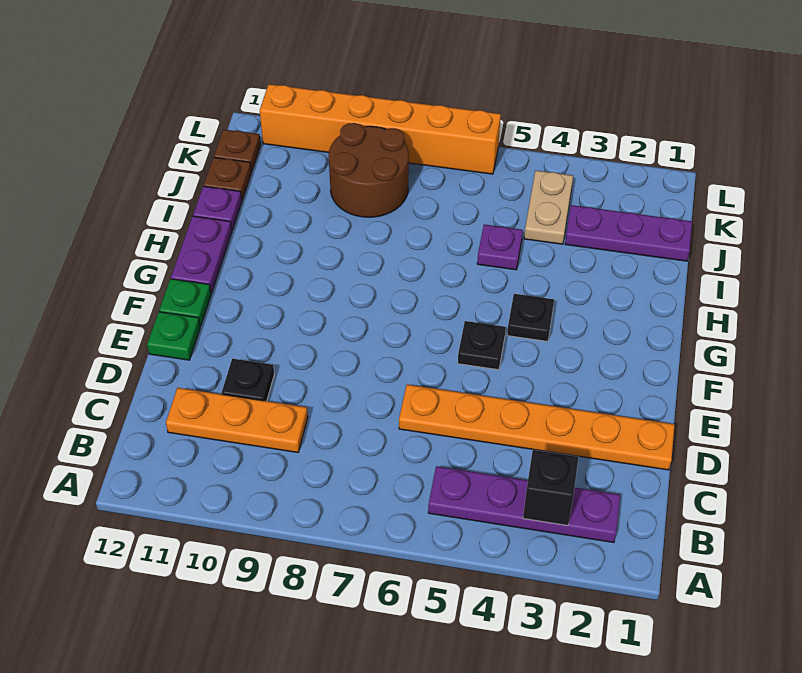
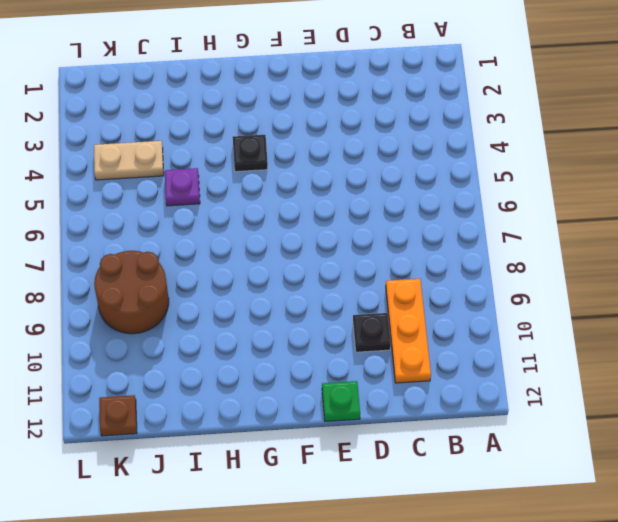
none -> purple 1x4 plate [428,466,620,543]
none -> orange 1x6 plate [399,384,675,470]
none -> black 1x1 plate [458,321,506,370]

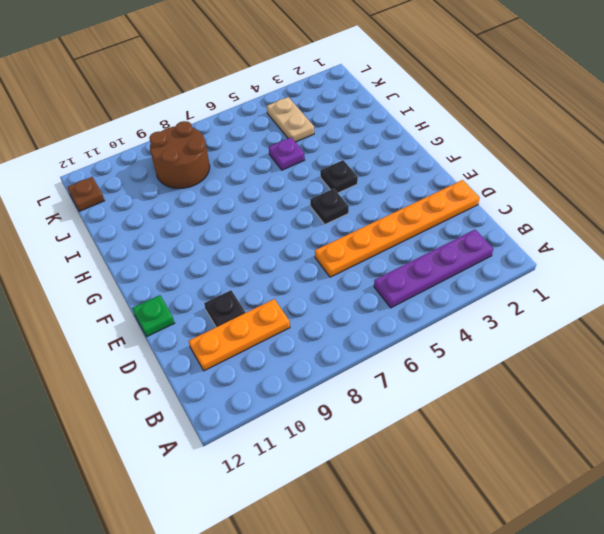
none -> green 1x1 plate [159,279,211,326]
none -> purple 1x2 plate [171,216,232,293]
none -> purple 1x1 plate [193,186,242,230]

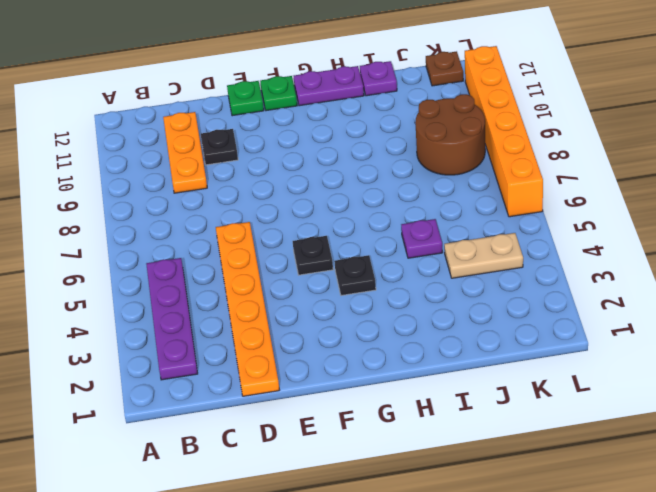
none -> purple 1x3 plate [565,205,692,261]
none -> brown 1x1 plate [204,157,251,200]
none -> black 1x1 brick [523,450,579,525]

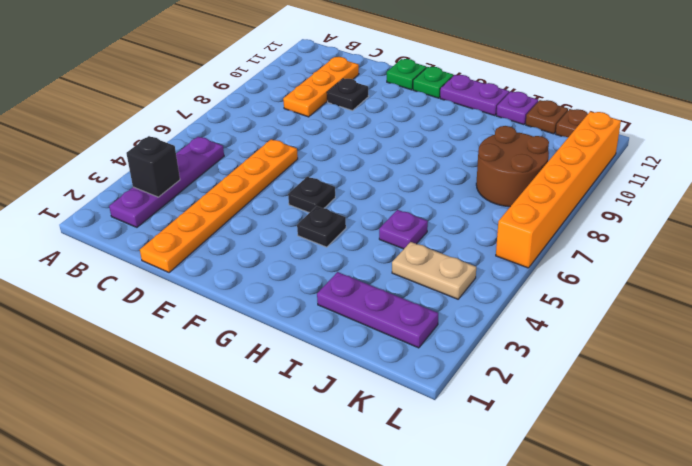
purple 1x3 plate [317,272,438,348] -> purple 1x3 plate turned to [565,205,692,261]

